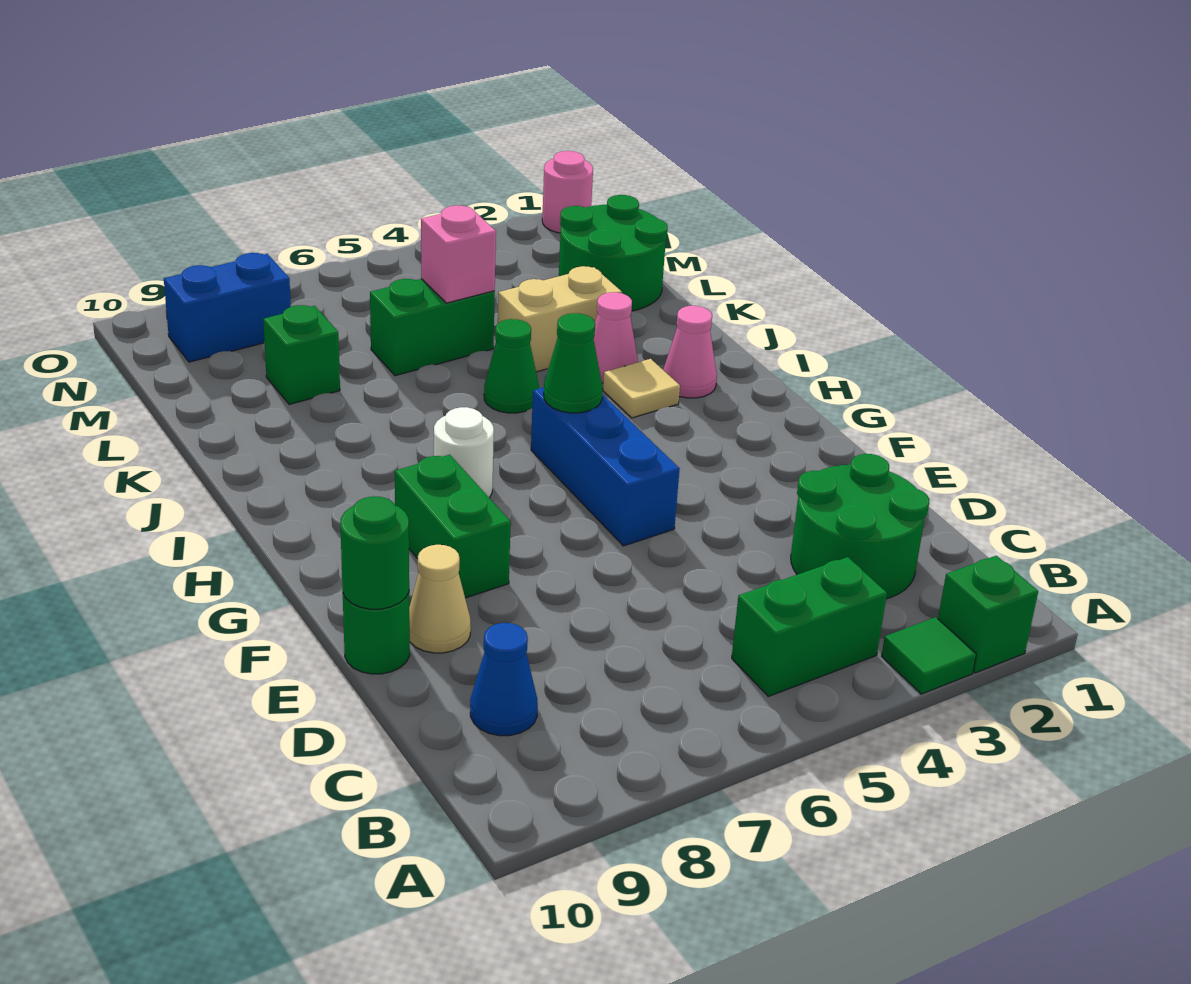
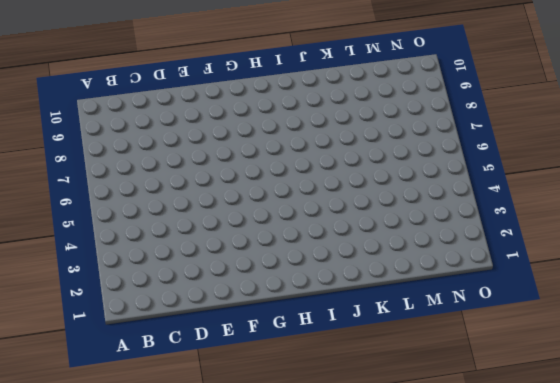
none -> green 1x1 brick [938,556,1038,673]
none -> green 1x1 tile [882,617,976,694]
none -> green 1x2 brick [732,557,887,696]

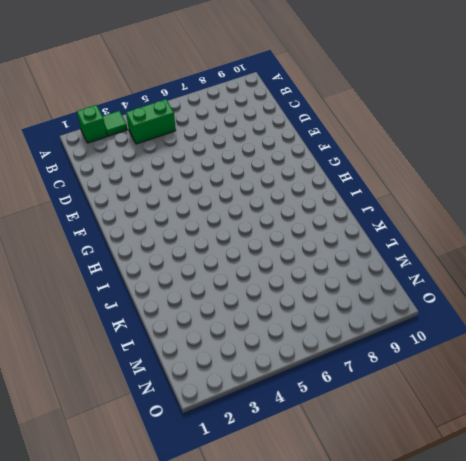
none -> green 2x2 round brick [791,454,929,599]
none -> blue 1x1 cone [470,623,538,736]
none -> tan 1x1 cone [409,545,471,653]

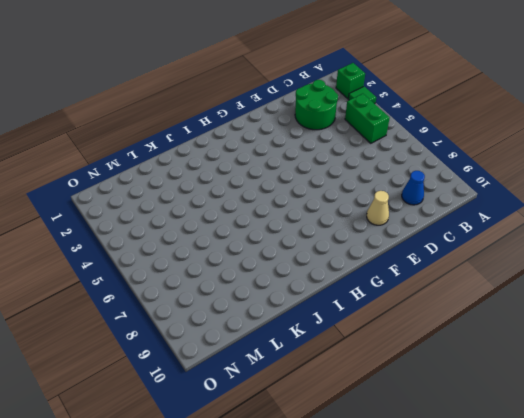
none -> green 1x1 round brick [343,593,410,674]
none -> blue 1x3 brick [531,387,680,546]
none -> green 1x2 brick [395,455,511,598]

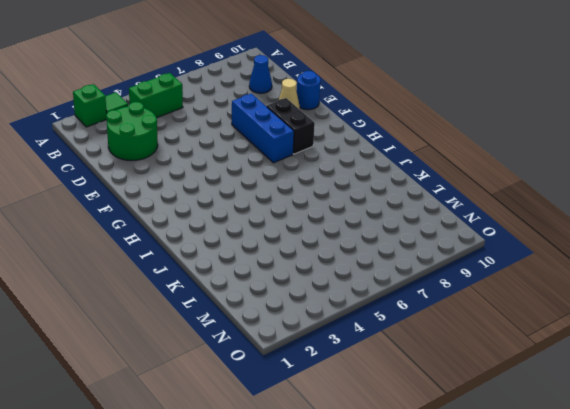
blue 1x3 brick [232,94,294,163] -> blue 1x3 brick moved to [531,387,680,546]
blue 1x1 round brick [296,71,320,110] -> green 1x1 round brick [343,593,410,674]
black 1x2 brick [267,98,315,154] -> green 1x2 brick [395,455,511,598]
none -> white 1x1 round brick [434,407,494,498]
none -> pink 1x1 cone [663,306,717,398]
none -> tan 1x1 tile [603,359,680,418]

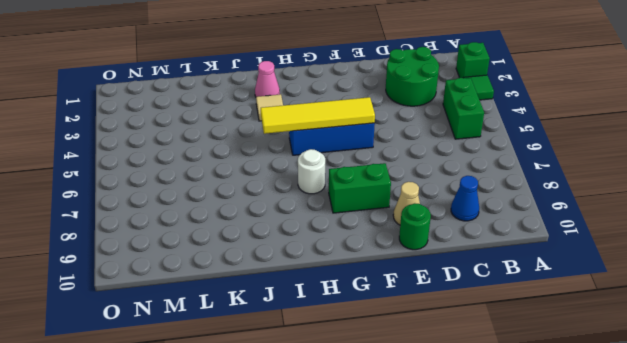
yellow 1x4 tile [261,97,375,134] -> green 1x1 cone [544,313,603,413]
none -> pink 1x1 cone [594,292,638,383]
none -> green 1x1 cone [484,319,539,413]
none -> tan 1x2 brick [498,266,622,372]

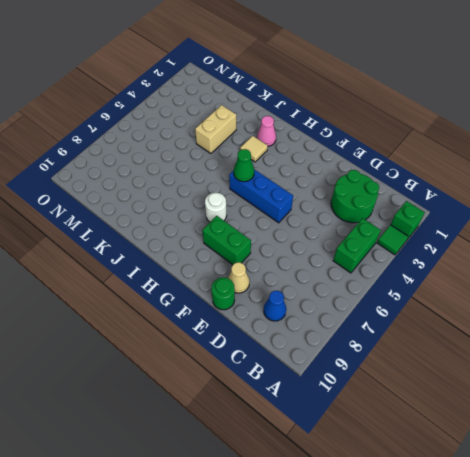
none -> pink 1x1 cone [594,292,638,383]
none -> green 1x1 cone [484,319,539,413]
none -> green 2x2 round brick [559,195,668,311]

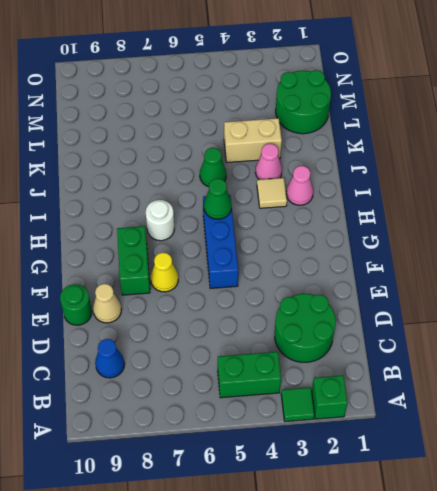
yellow 1x1 cone [151,253,178,292] -> none
none -> green 1x2 brick [370,279,495,376]
none -> green 1x1 brick [263,305,340,404]
none -> blue 1x2 brick [164,253,291,362]

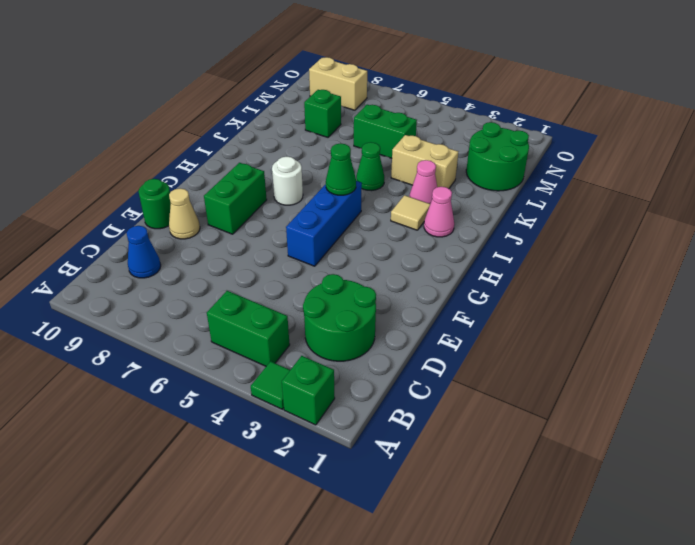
tan 1x2 brick [309,57,367,110] -> blue 1x2 brick [164,253,291,362]
none -> pink 1x1 round brick [542,151,593,233]
none -> green 1x1 round brick [340,496,409,609]
none -> pink 1x1 brick [421,205,496,303]

